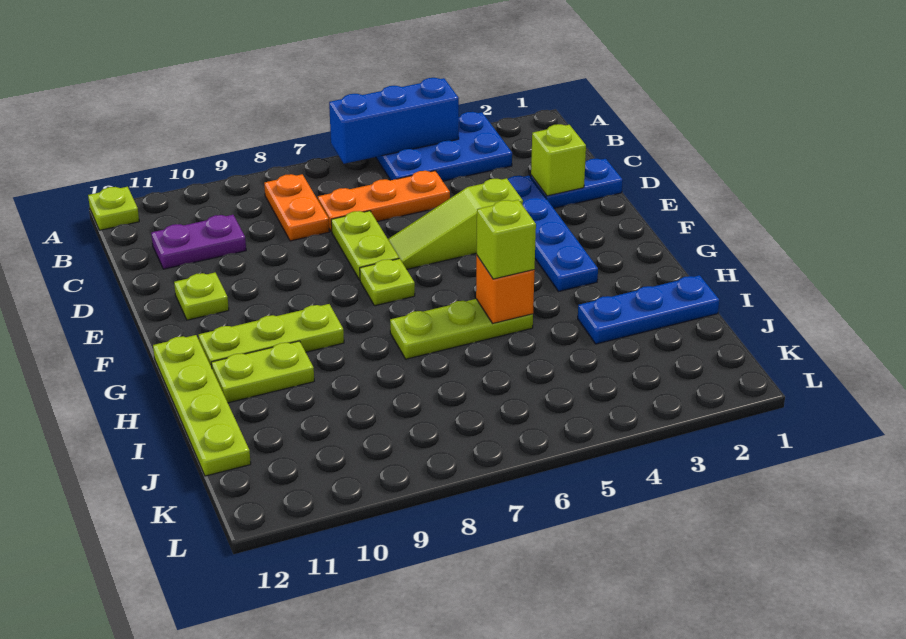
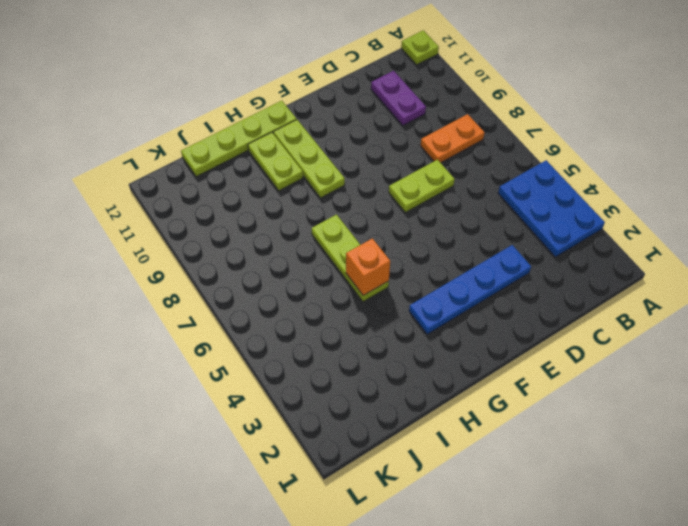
none -> orange 1x3 plate [318,171,450,231]
none -> blue 1x2 plate [531,159,623,208]
none -> lime 1x3 slope [388,178,523,269]

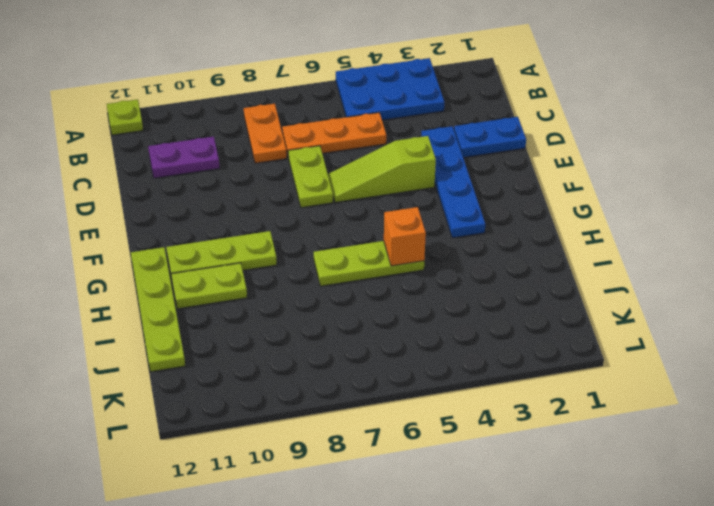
none -> lime 1x1 plate [174,273,229,320]
none -> lime 1x1 plate [360,259,415,306]
none -> blue 1x3 plate [578,275,719,344]

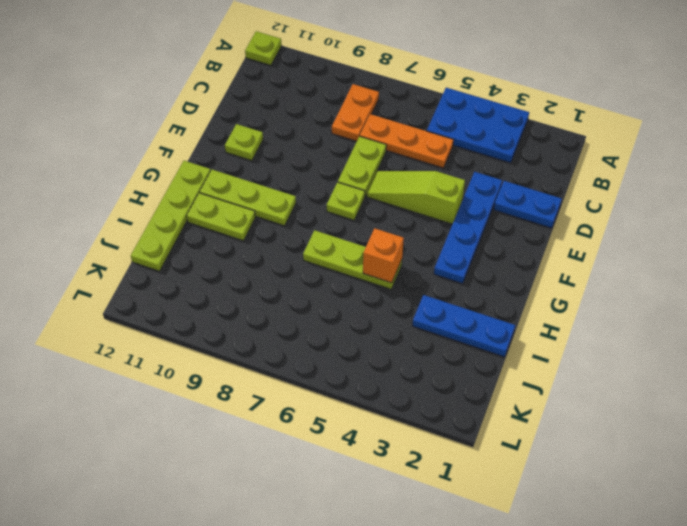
none -> purple 1x2 plate [151,215,246,269]
none -> blue 1x3 brick [329,78,459,164]
none -> lime 1x1 brick [531,124,586,196]

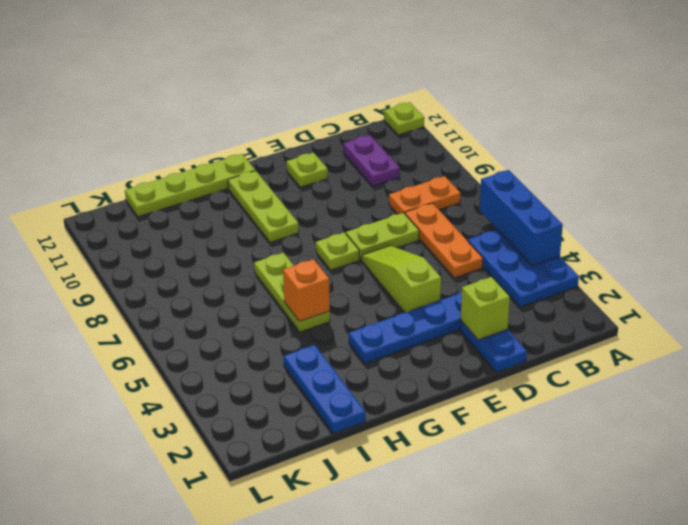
none -> lime 1x2 plate [211,341,314,403]
none -> lime 1x1 brick [476,200,536,279]

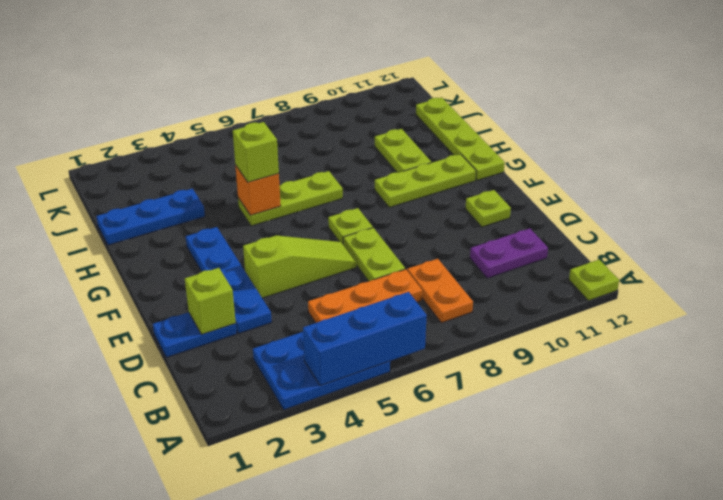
lime 1x2 plate [375,129,431,173] -> lime 1x2 plate turned to [211,341,314,403]

